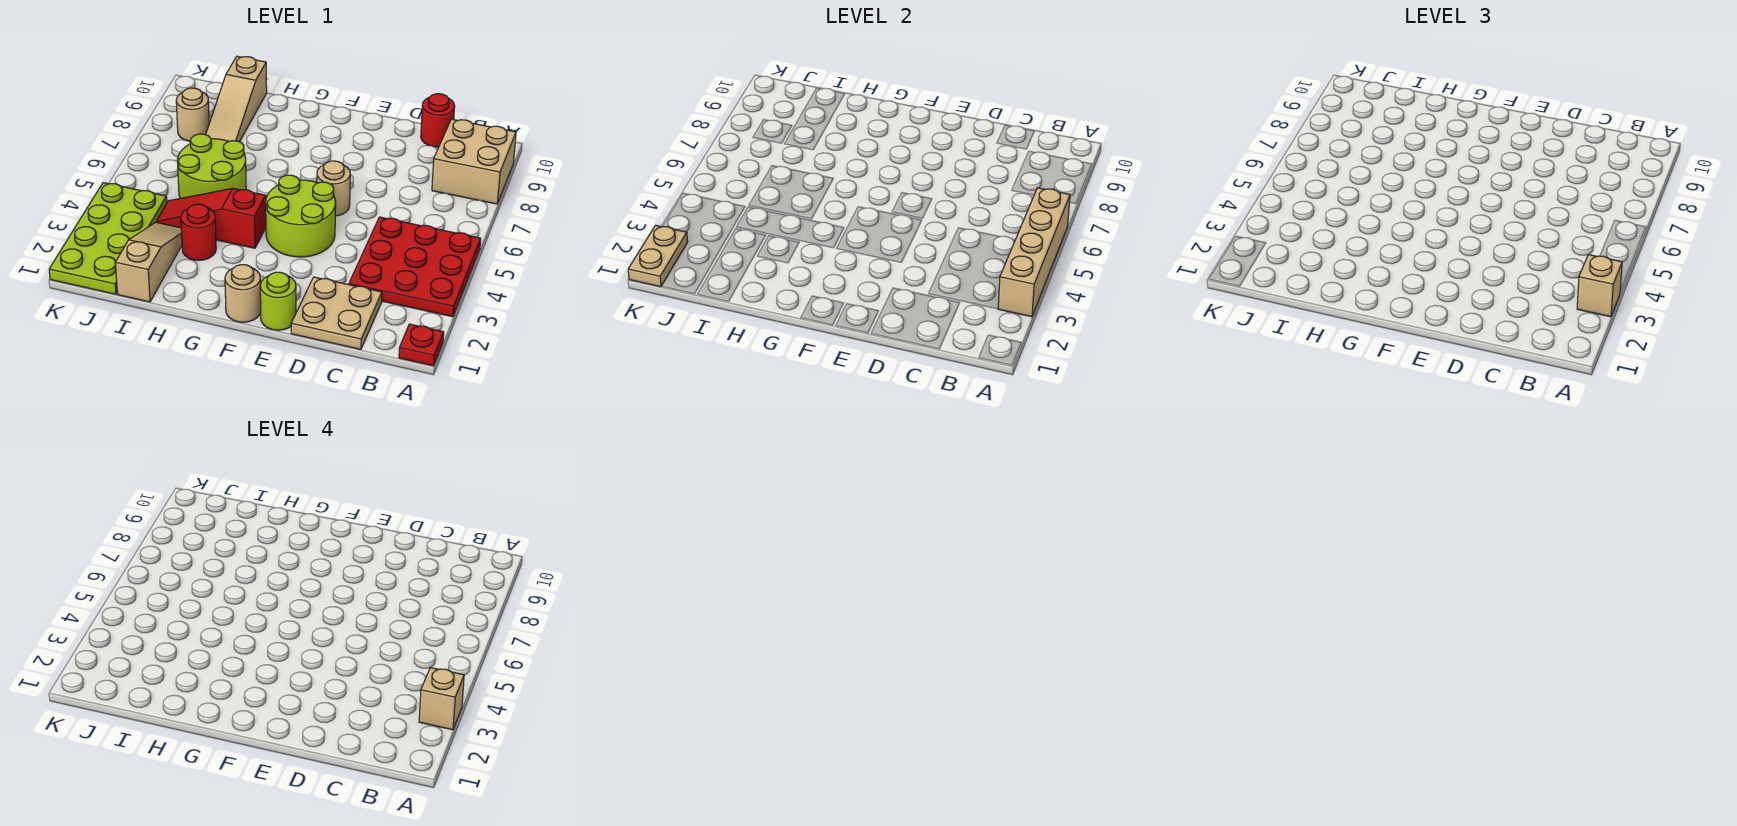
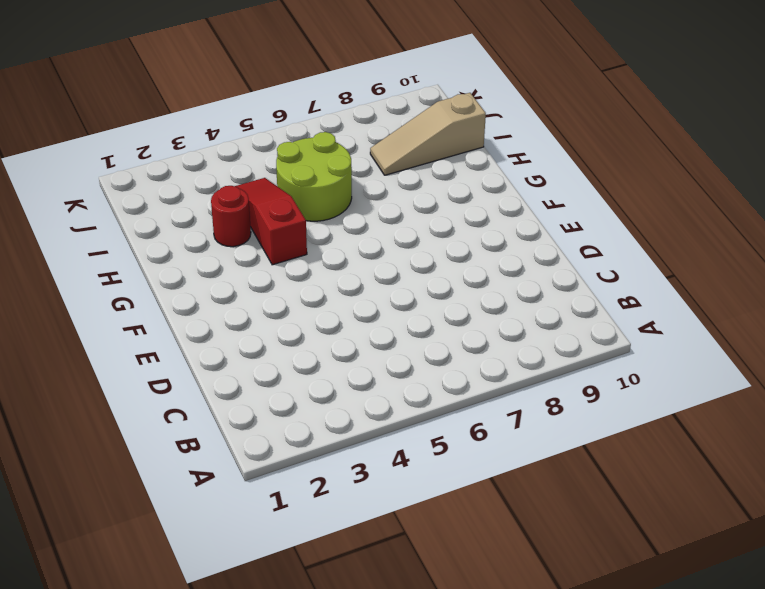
none -> red 1x1 plate [399,324,444,366]
none -> red 3x3 plate [349,217,481,317]
none -> tan 2x2 brick [432,119,516,204]

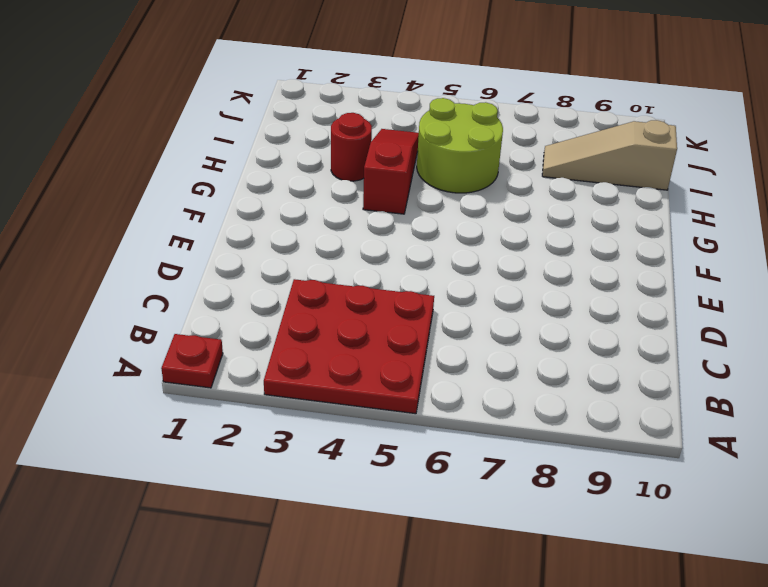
none -> tan 2x2 brick [432,119,516,204]
none -> tan 2x2 plate [291,277,382,349]
none -> red 1x1 round brick [421,94,455,147]

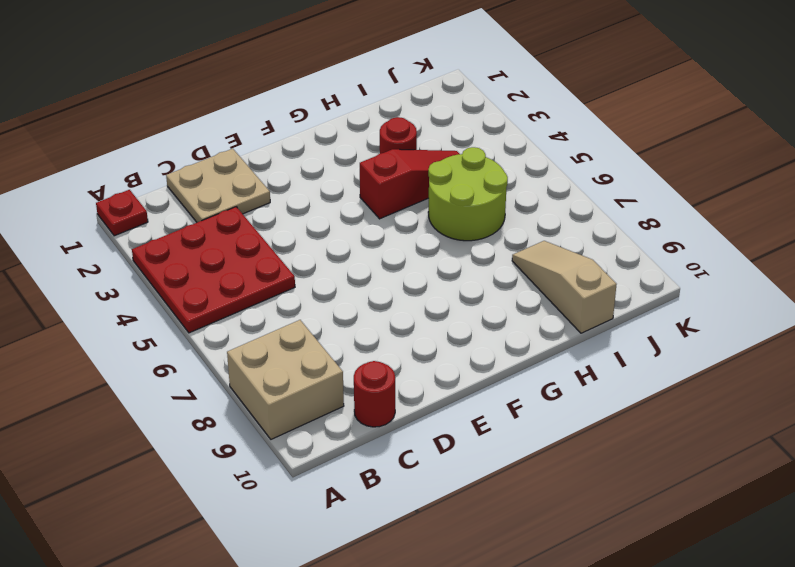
none -> lime 1x1 round brick [260,272,296,330]
none -> lime 2x2 round brick [266,175,336,257]
none -> tan 1x1 round brick [317,161,350,216]

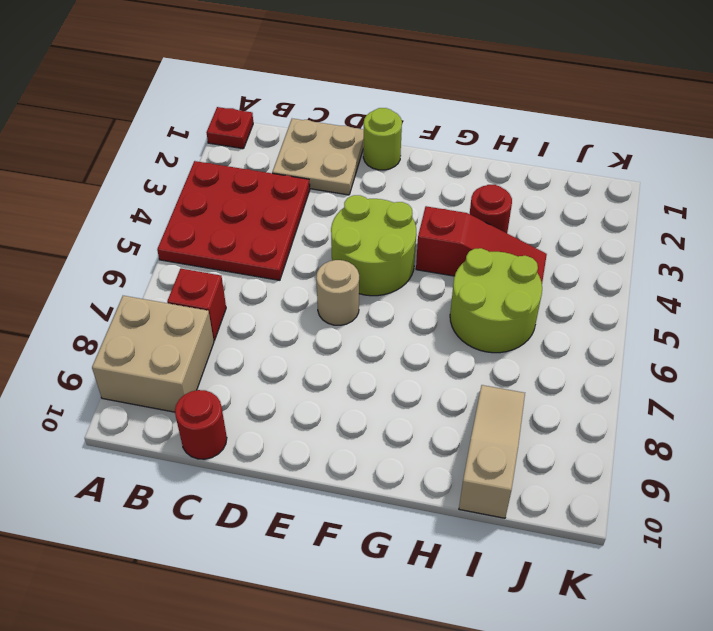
red 1x1 brick [167,269,226,341] -> none
none -> tan 1x1 round brick [225,265,261,322]
none -> tan 1x3 slope [115,222,182,302]
none -> lime 2x4 plate [49,183,167,294]

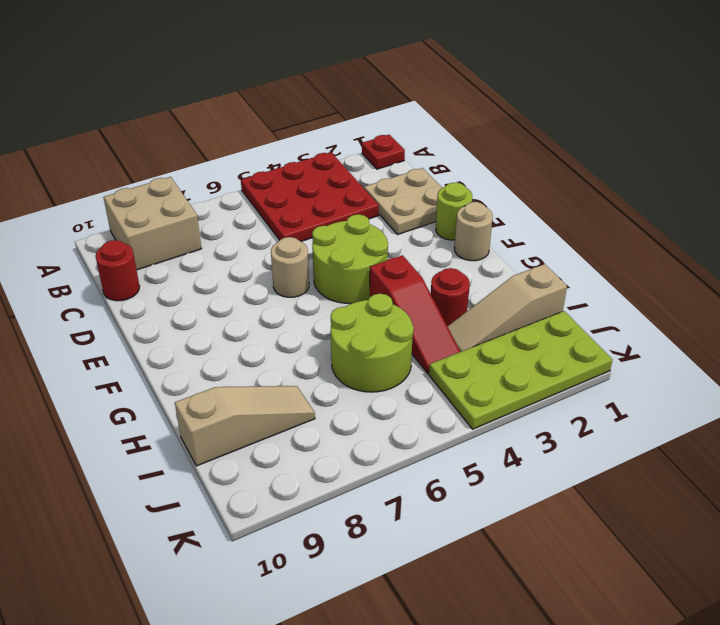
none -> tan 1x1 round brick [176,88,209,141]
none -> tan 1x4 brick [998,188,1070,317]
none -> tan 1x2 plate [628,225,688,287]

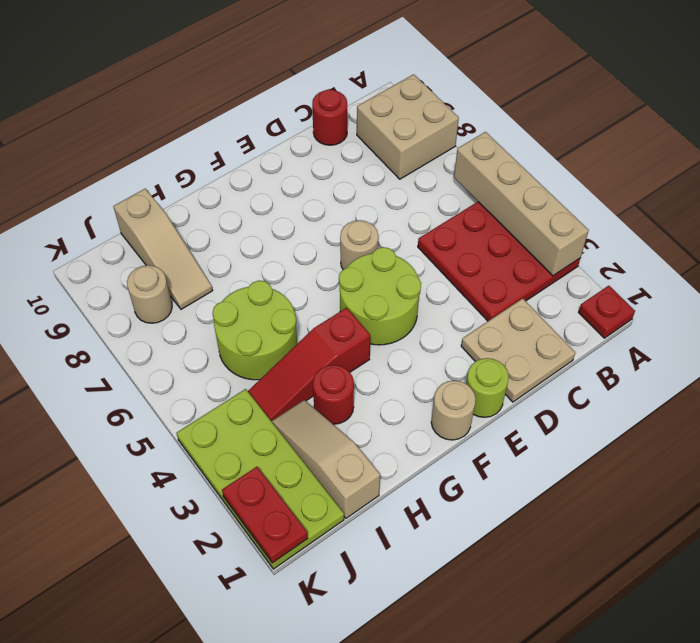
red 1x2 plate [222,467,308,563] -> tan 1x2 plate [628,225,688,287]
none -> tan 1x1 brick [1577,255,1622,317]
none -> tan 1x1 brick [419,668,464,730]

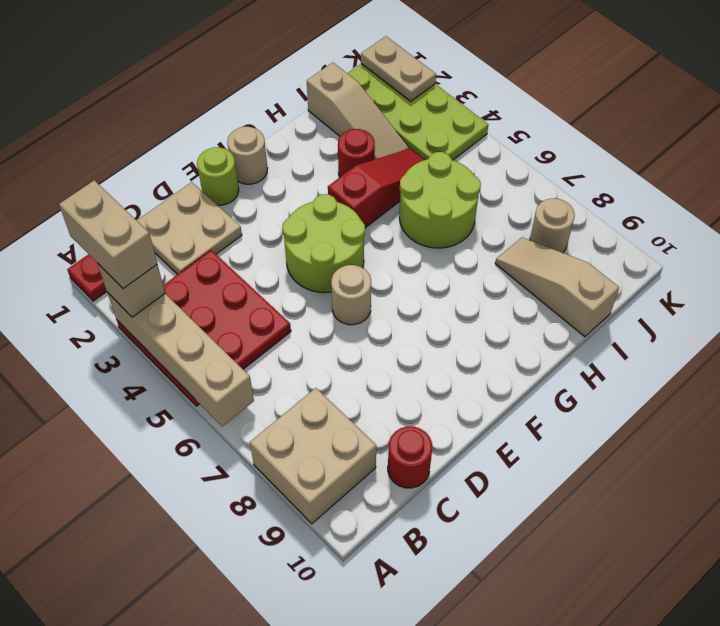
tan 1x2 brick [59,180,157,289] -> tan 1x1 brick [419,668,464,730]

